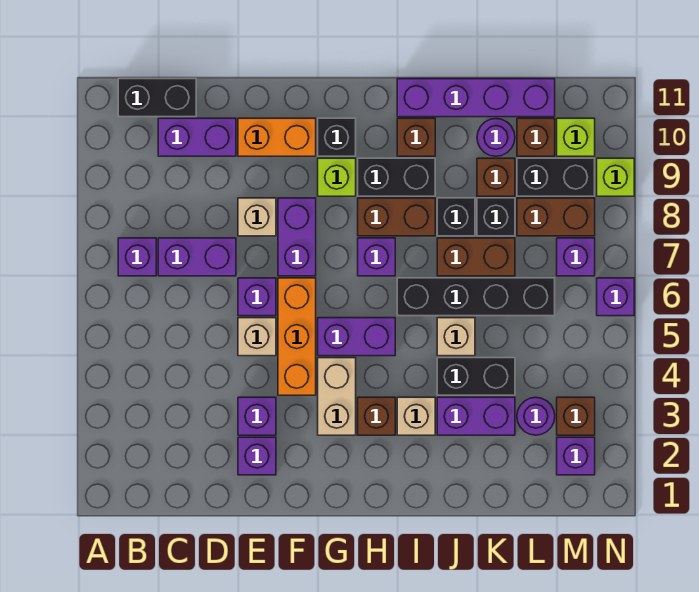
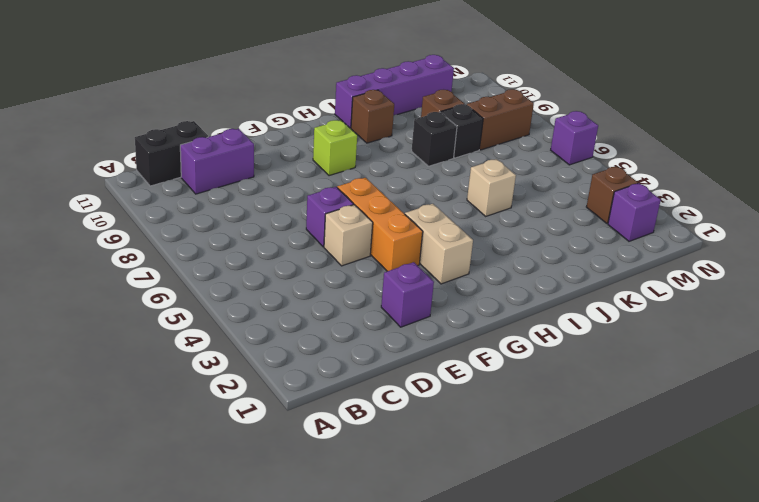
none -> purple 1x1 brick [118,238,156,276]
none -> purple 1x2 brick [158,238,236,276]
none -> purple 1x1 brick [238,397,276,435]
none -> tan 1x1 brick [238,198,276,236]

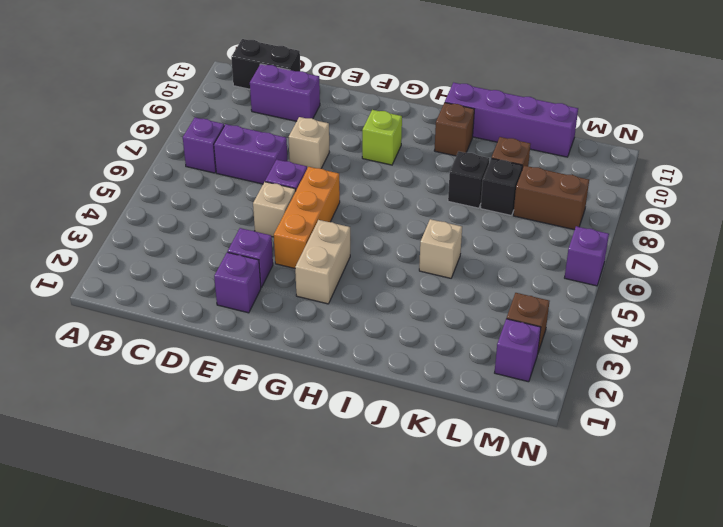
none -> orange 1x2 brick [238,118,316,156]
none -> purple 1x2 brick [278,198,316,276]
none -> purple 1x2 brick [318,318,395,356]
none -> black 1x1 brick [318,118,356,156]

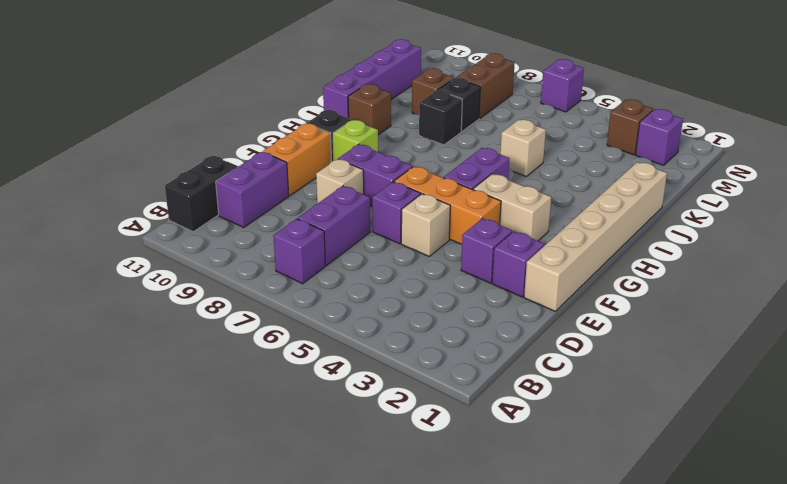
tan 1x6 brick [524,162,667,311] -> none
none -> brown 1x1 brick [358,397,395,435]
none -> purple 1x1 brick [358,238,395,276]
none -> brown 1x2 brick [358,198,435,236]
none -> black 1x2 brick [358,158,435,196]

